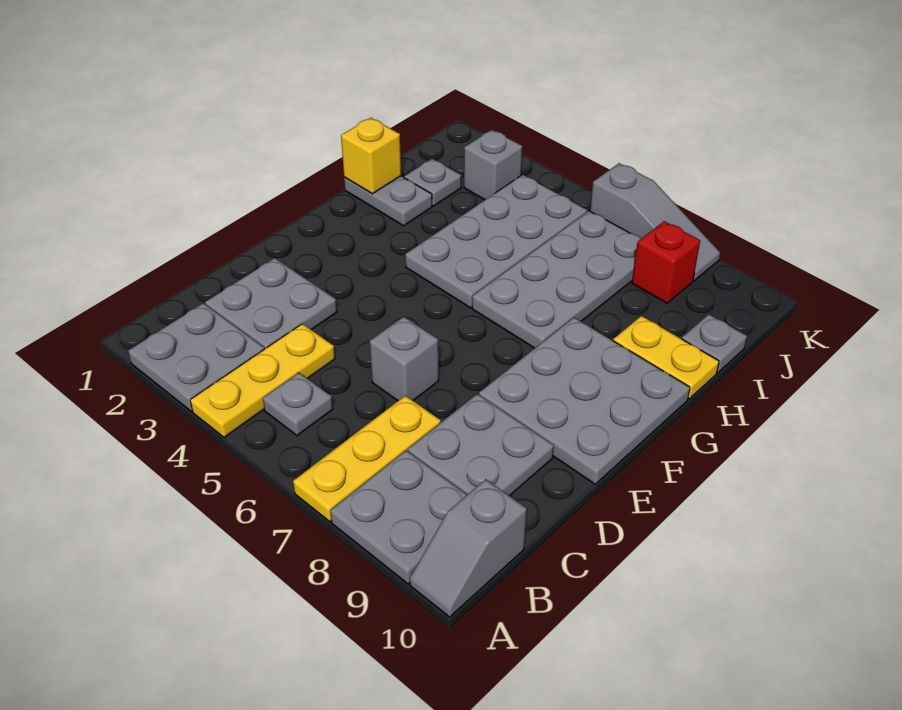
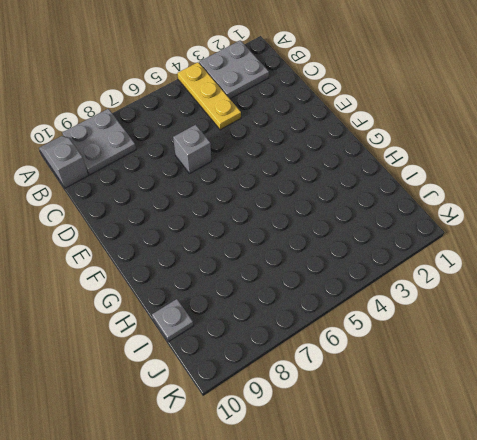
none -> yellow 1x3 plate [293,396,441,522]
none -> grey 1x1 plate [263,373,333,435]
none -> grey 2x2 plate [205,258,337,349]

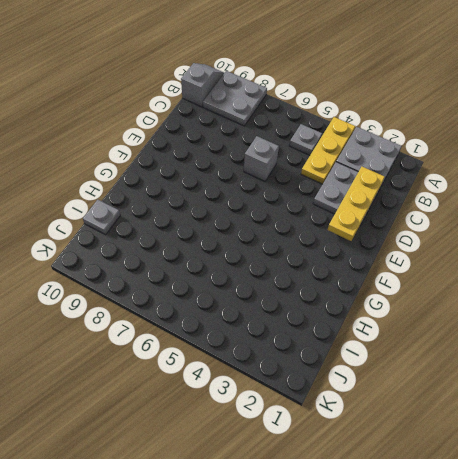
yellow 1x3 plate [328,167,384,241] -> yellow 1x3 plate moved to [293,396,441,522]
none -> grey 2x2 plate [408,394,554,496]
none -> grey 3x3 plate [479,318,690,484]
none -> grey 2x4 plate [405,175,587,308]

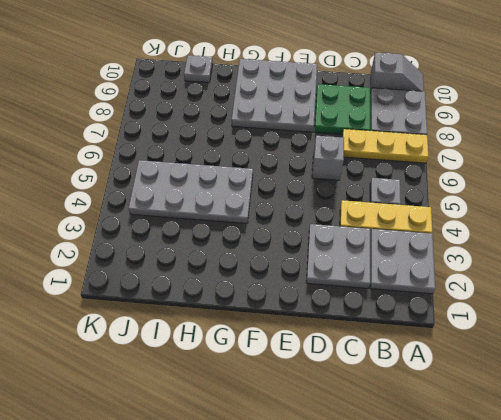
green 2x2 plate [315,84,370,134] -> grey 2x2 plate [408,394,554,496]
none -> grey 2x4 plate [472,211,641,348]
none -> grey 1x2 plate [344,176,432,226]
none -> yellow 1x2 plate [613,316,719,399]

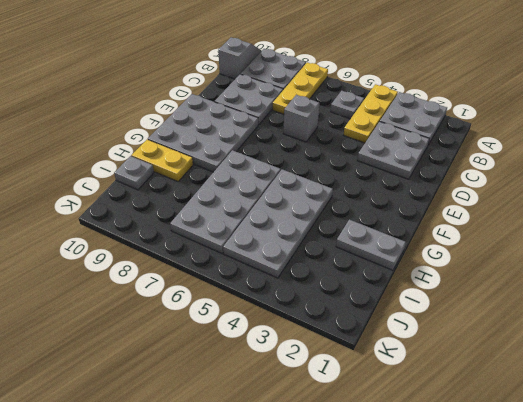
none -> grey 1x1 plate [404,159,461,206]
none -> grey 1x1 brick [464,130,522,200]
none -> red 1x1 brick [632,221,700,303]

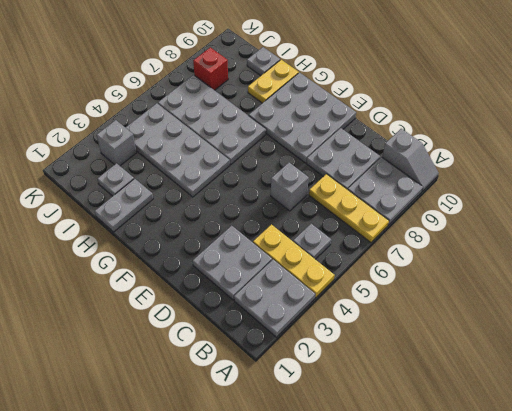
none -> grey 1x3 slope [590,163,720,281]
none -> yellow 1x1 brick [341,118,401,194]

